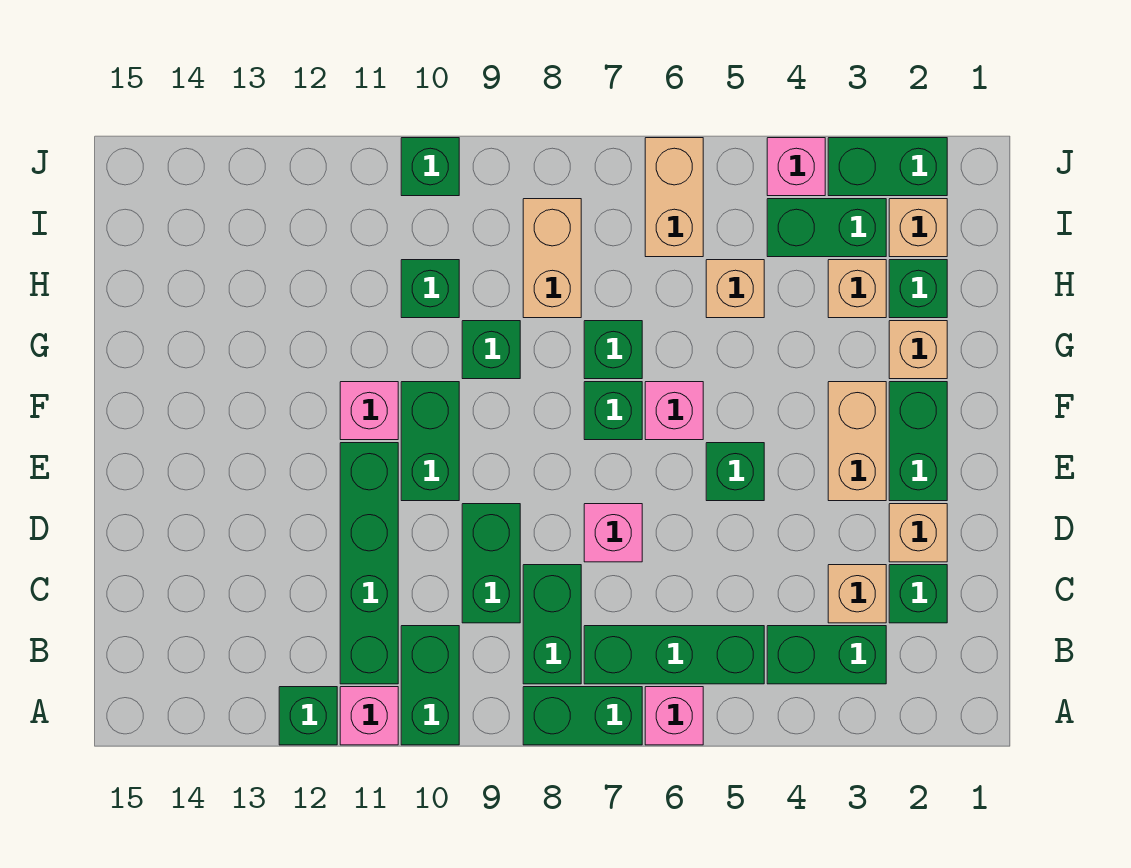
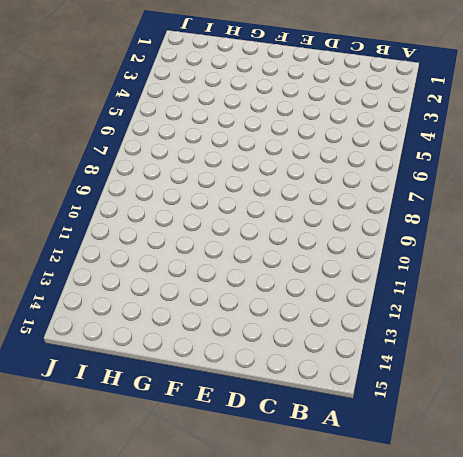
none -> pink 1x1 brick [645,687,703,745]
none -> green 1x2 brick [523,687,642,745]
none -> green 1x2 brick [401,626,459,745]
none -> pink 1x1 brick [340,687,398,745]

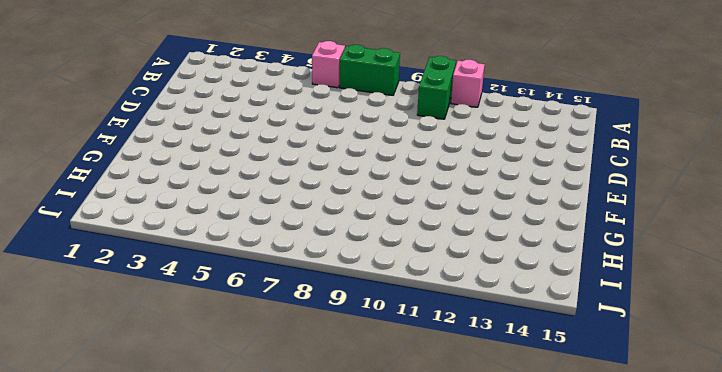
none -> green 1x1 brick [279,687,337,745]
none -> green 1x2 brick [767,626,886,684]
none -> green 1x3 brick [584,626,764,684]
none -> green 1x2 brick [523,565,581,684]

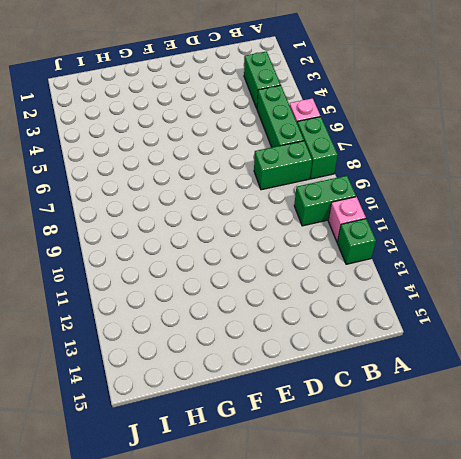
none -> green 1x4 brick [340,443,398,684]
none -> green 1x1 brick [889,565,947,623]
none -> tan 1x1 brick [828,565,886,623]
none -> green 1x2 brick [462,504,520,623]

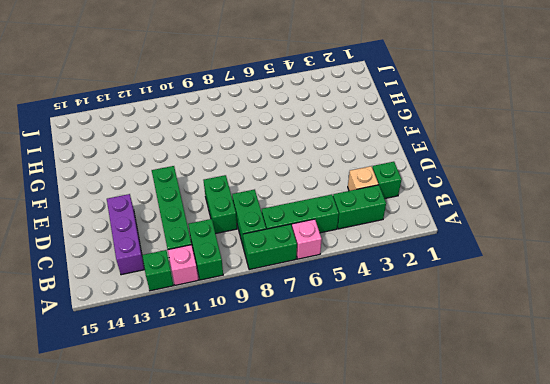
purple 1x3 brick [107,194,145,275] -> none
none -> tan 1x1 brick [889,504,947,562]
none -> pink 1x1 brick [584,504,642,562]
none -> green 1x2 brick [889,382,947,501]
none -> tan 1x2 brick [828,382,886,501]

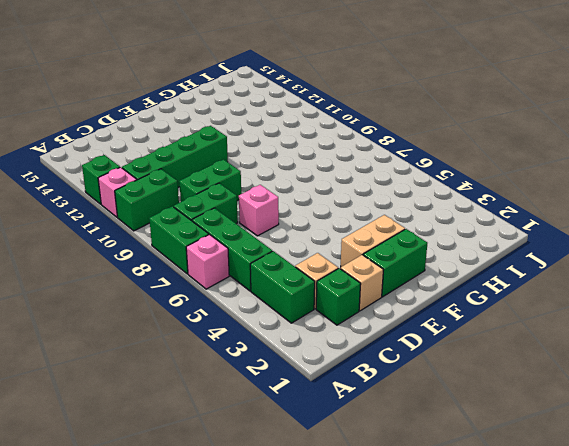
none -> green 1x1 brick [706,443,764,501]
none -> green 1x2 brick [401,382,459,501]
none -> pink 1x1 brick [645,382,703,440]
none -> green 1x1 brick [584,382,642,440]

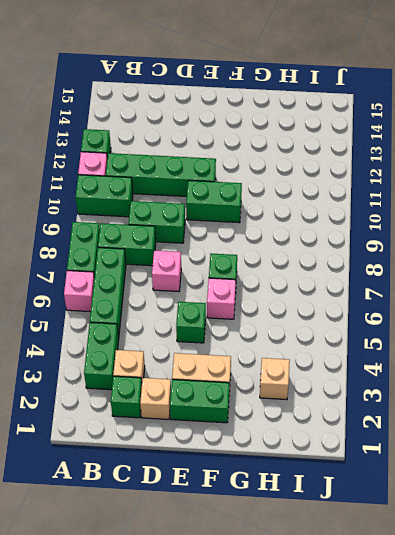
none -> pink 1x1 brick [340,382,398,440]
none -> tan 1x1 brick [889,321,947,379]
none -> green 1x1 brick [584,321,642,379]
none -> green 1x1 brick [462,321,520,379]

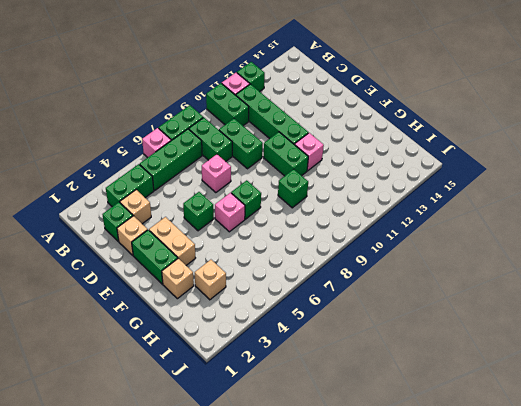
none -> green 1x1 brick [584,321,642,379]
none -> green 1x1 brick [889,260,947,318]
none -> tan 1x1 brick [706,260,764,318]
none -> tan 1x2 brick [523,199,581,318]

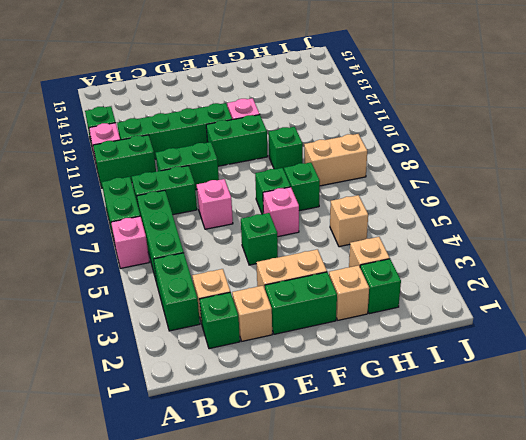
none -> green 1x1 brick [401,260,459,318]
none -> tan 1x1 brick [889,199,947,257]
none -> green 1x2 brick [767,199,886,257]
none -> tan 1x2 brick [645,138,703,257]

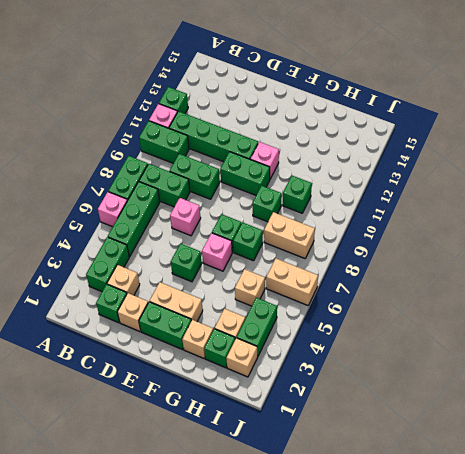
none -> green 1x2 brick [828,138,947,196]
none -> pink 1x1 brick [767,138,825,196]
none -> green 1x1 brick [401,138,459,196]

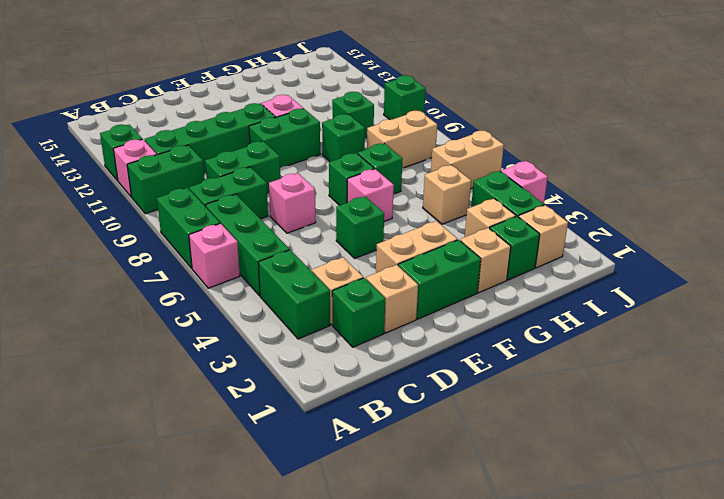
none -> green 1x2 brick [828,138,947,196]

